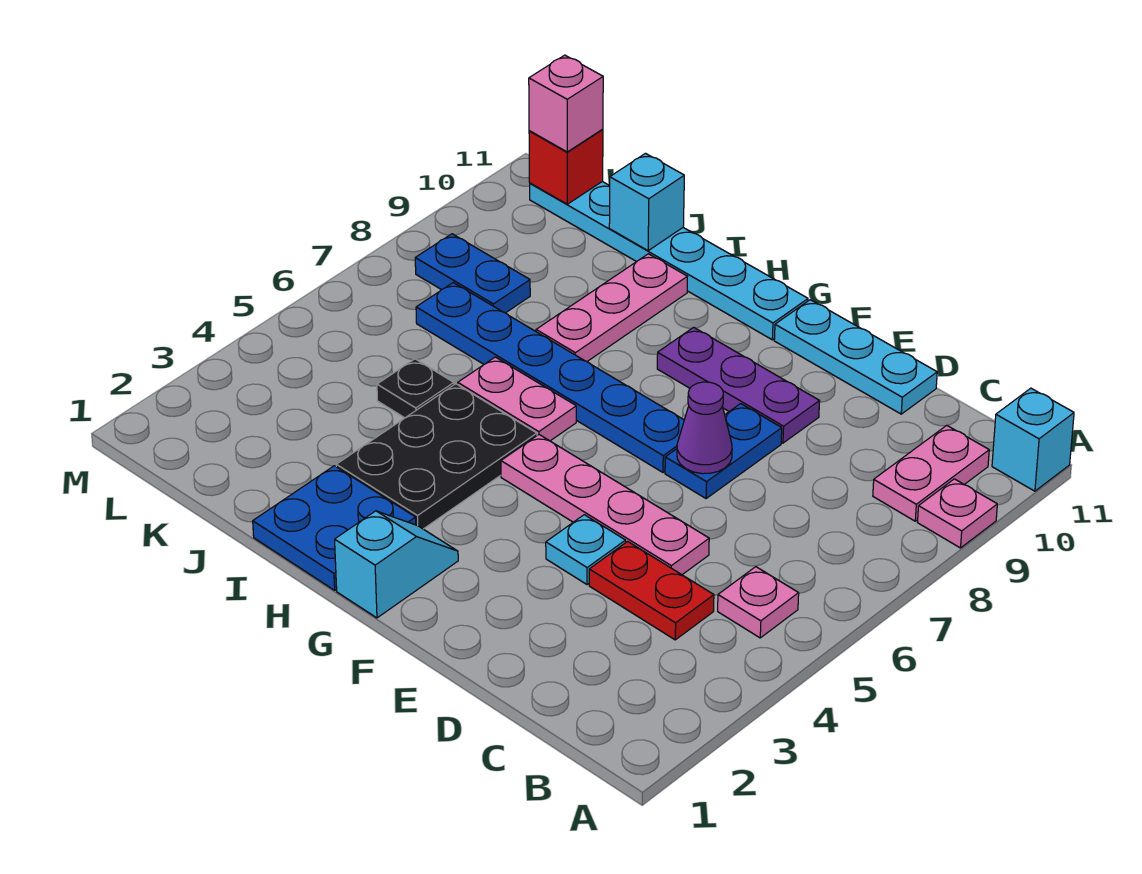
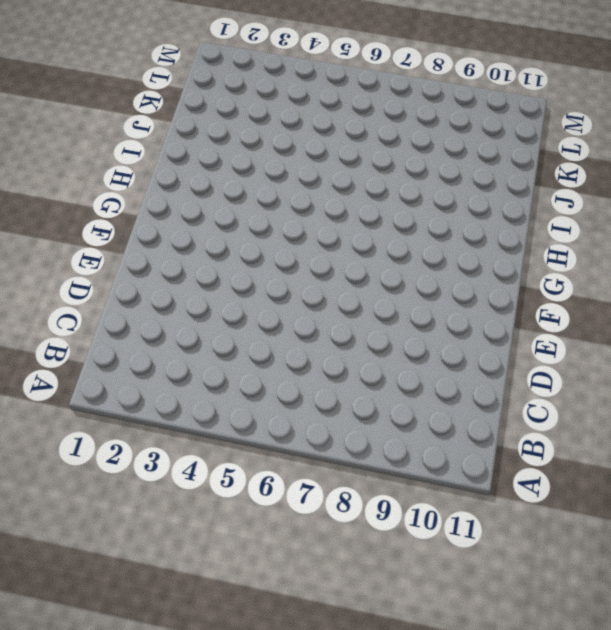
none -> pink 1x1 plate [918,479,997,548]
none -> cyan 1x1 brick [992,388,1074,491]
none -> pink 1x1 plate [718,567,799,638]

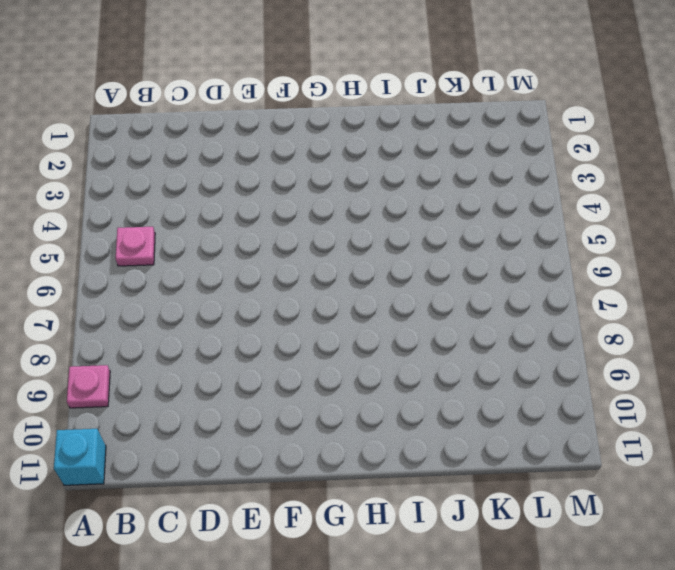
none -> pink 1x2 plate [873,425,989,521]
none -> red 1x2 plate [589,541,714,640]
none -> pink 1x4 plate [501,435,709,575]

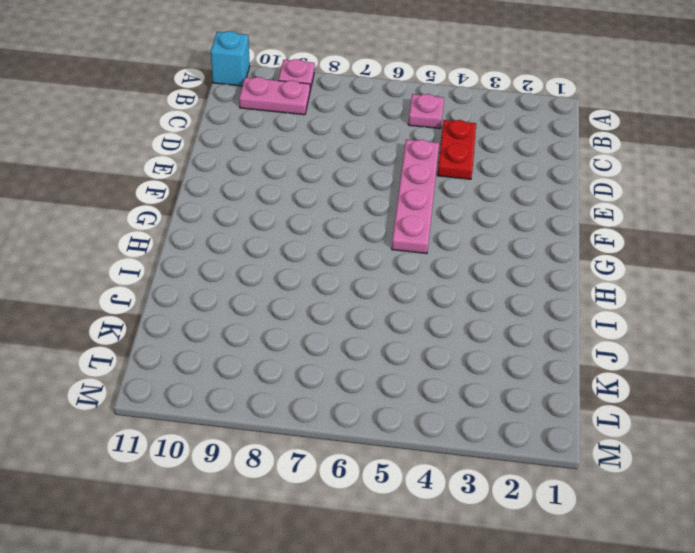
none -> cyan 1x3 plate [774,300,937,414]
none -> cyan 1x1 plate [546,515,626,585]
none -> blue 1x2 plate [665,404,782,499]

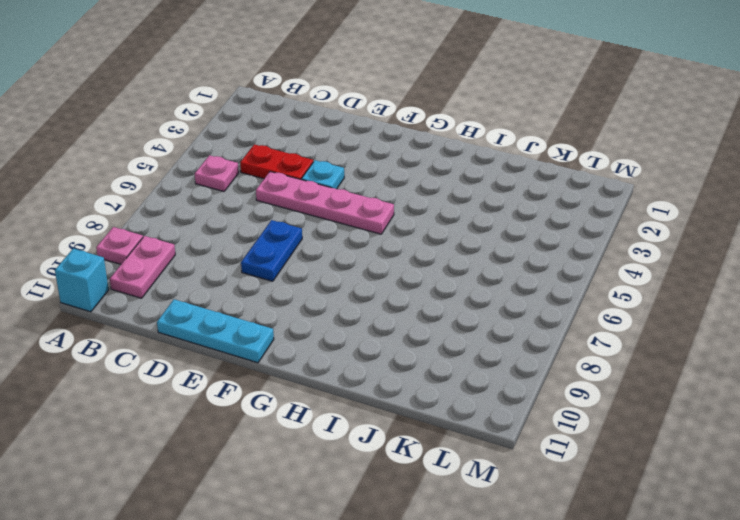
none -> purple 1x3 plate [657,327,820,443]
none -> blue 1x6 plate [416,283,684,472]
none -> cyan 1x2 slope [335,511,458,618]

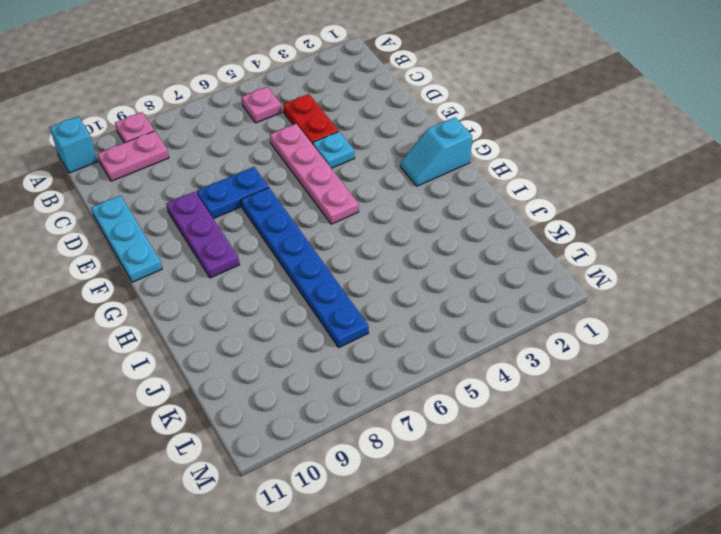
none -> cyan 1x6 plate [530,182,808,340]
none -> blue 2x2 plate [253,466,416,590]
none -> black 2x3 plate [336,384,537,529]

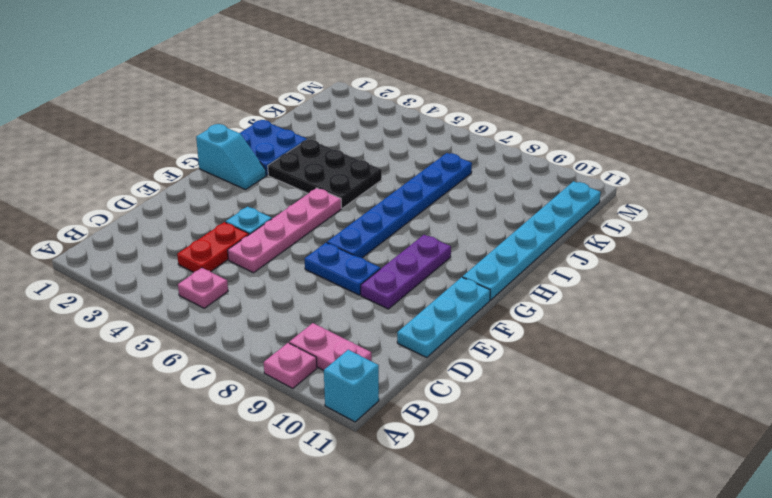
none -> pink 1x2 plate [457,357,576,441]
none -> pink 1x3 plate [536,254,687,361]
none -> black 1x1 plate [377,359,454,418]

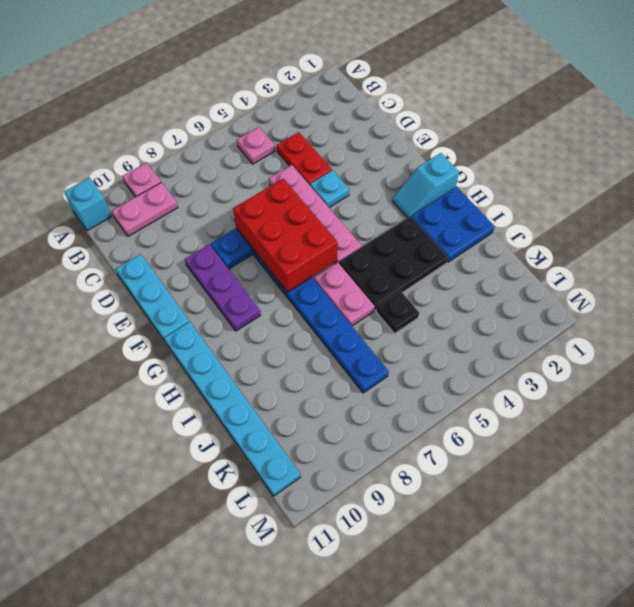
red 2x3 brick [233,179,338,292] -> purple 1x1 cone [677,382,732,474]
none -> pink 1x3 plate [536,254,687,361]
none -> blue 1x2 plate [415,234,530,313]
none -> cyan 1x1 brick [609,153,684,251]

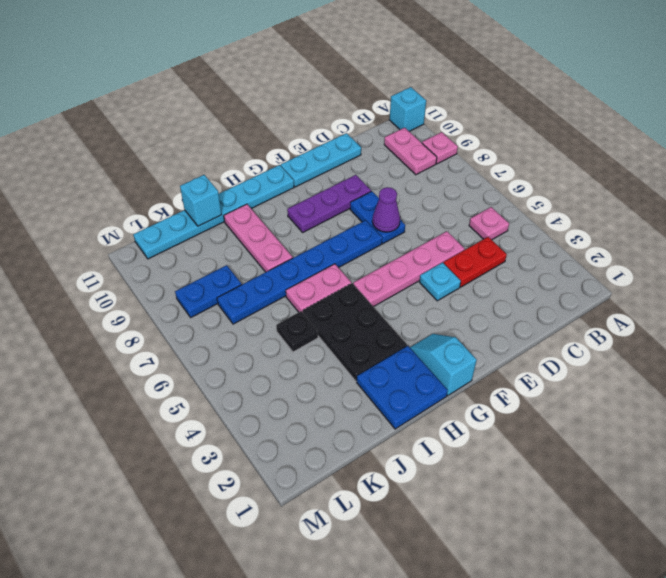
none -> red 1x1 brick [529,129,603,204]
none -> pink 1x1 brick [529,55,603,152]

